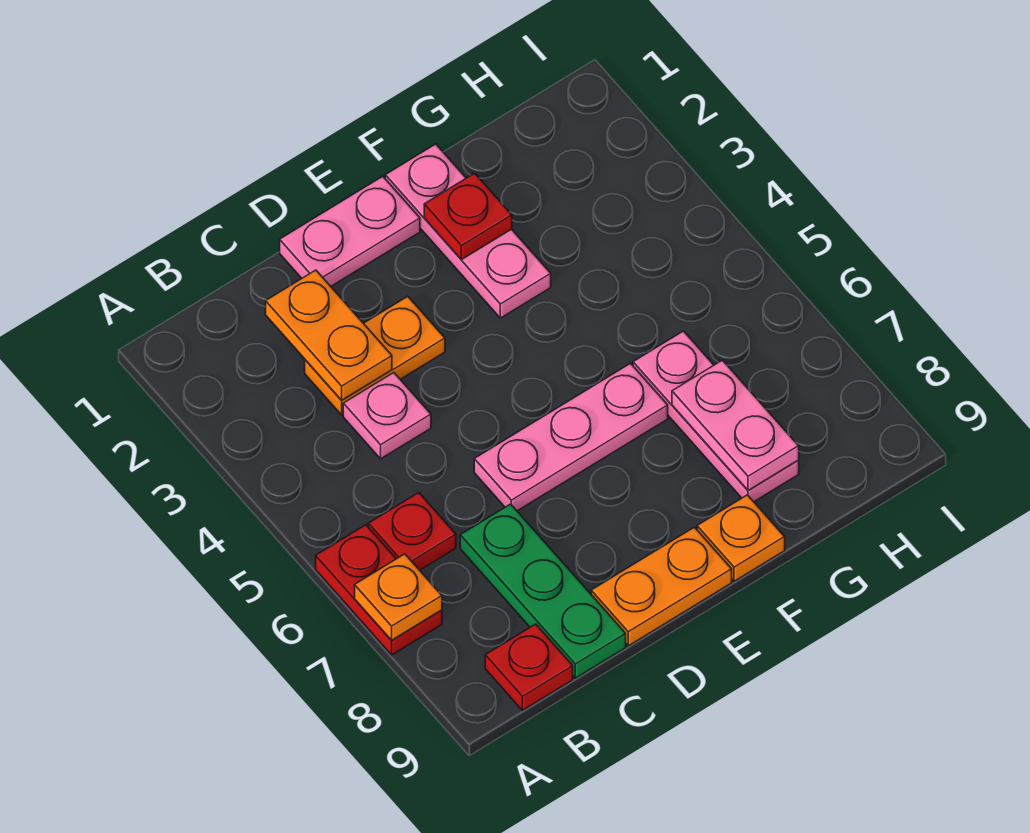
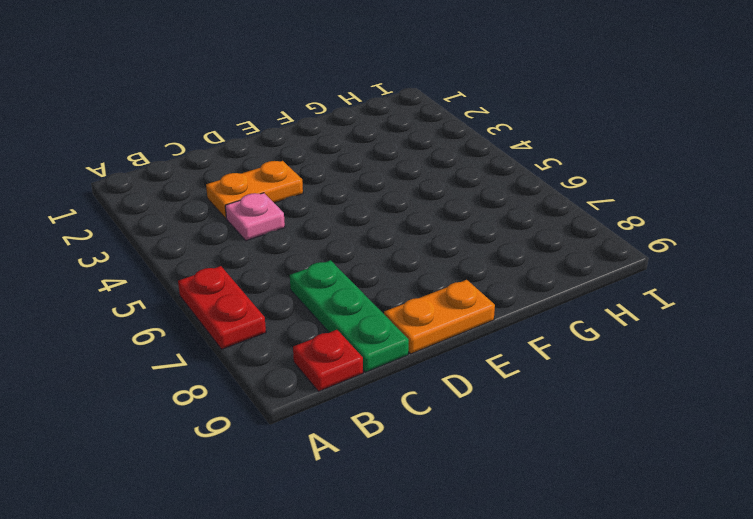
none -> red 1x1 plate [368,493,456,570]
none -> pink 1x2 plate [280,176,420,286]
none -> pink 1x3 plate [474,363,668,511]

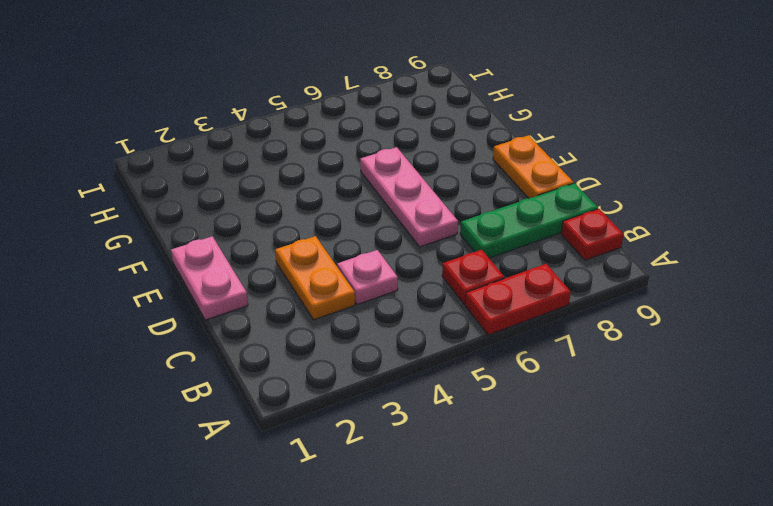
none -> pink 1x3 plate [385,144,551,318]
none -> orange 1x1 plate [697,495,785,581]
none -> pink 1x3 plate [633,331,799,502]

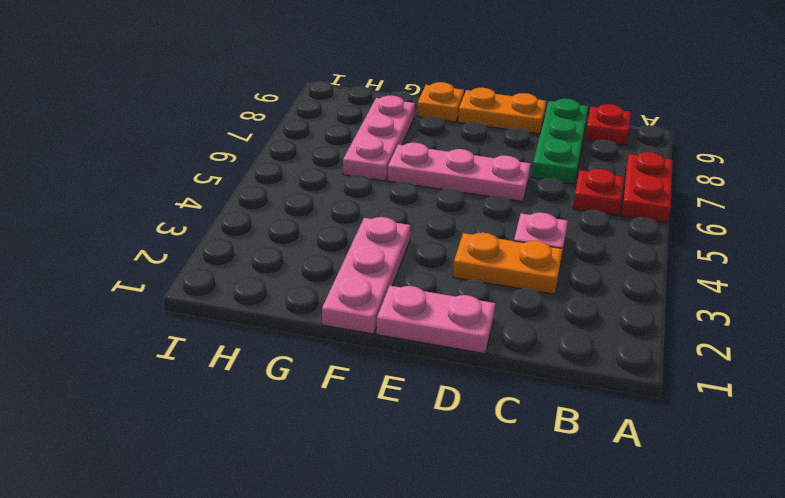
none -> orange 1x1 plate [355,554,442,640]
none -> orange 1x2 plate [266,270,392,400]
none -> red 1x1 plate [424,173,512,260]

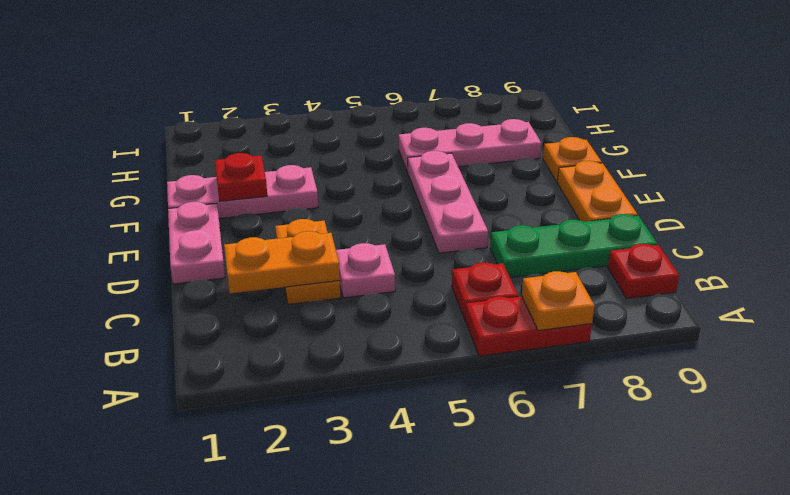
none -> pink 1x2 plate [672,360,799,490]

